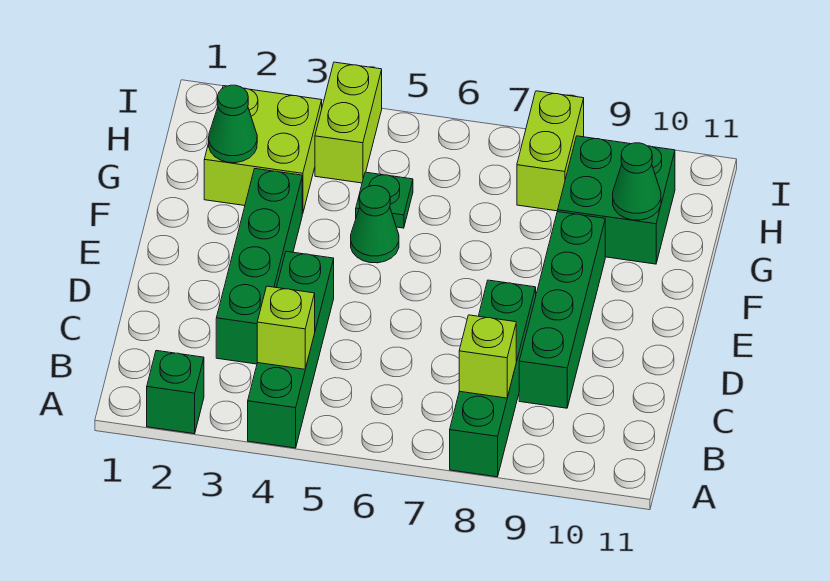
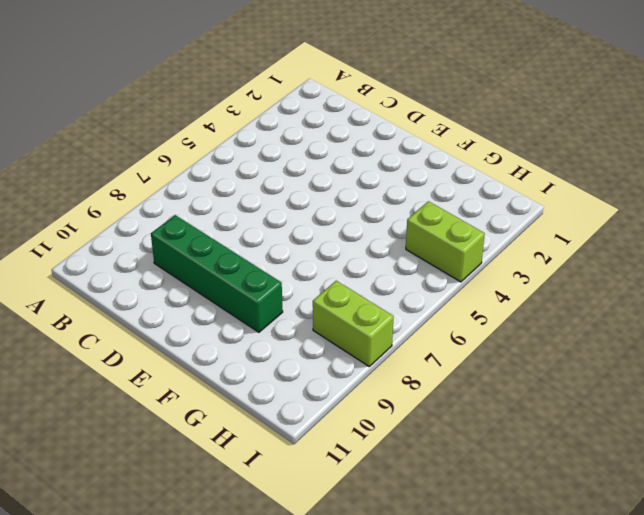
none -> green 1x1 brick [147,351,204,434]
none -> green 1x4 brick [248,251,334,448]
none -> green 1x4 brick [450,280,536,477]

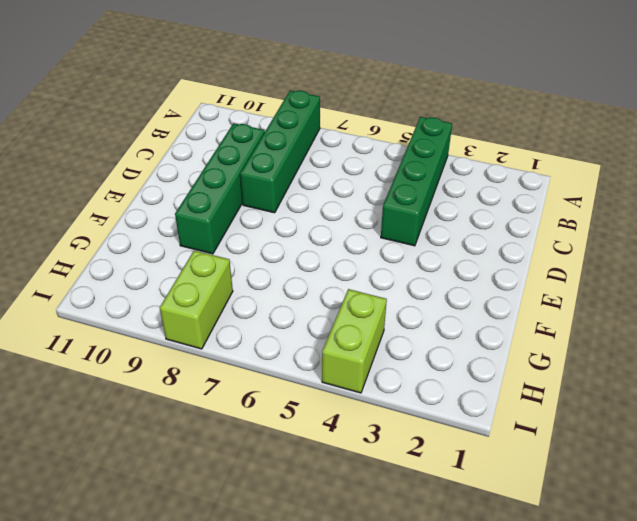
none -> green 1x1 brick [147,351,204,434]
none -> green 1x4 brick [216,169,302,364]
none -> green 1x1 cone [351,186,399,263]

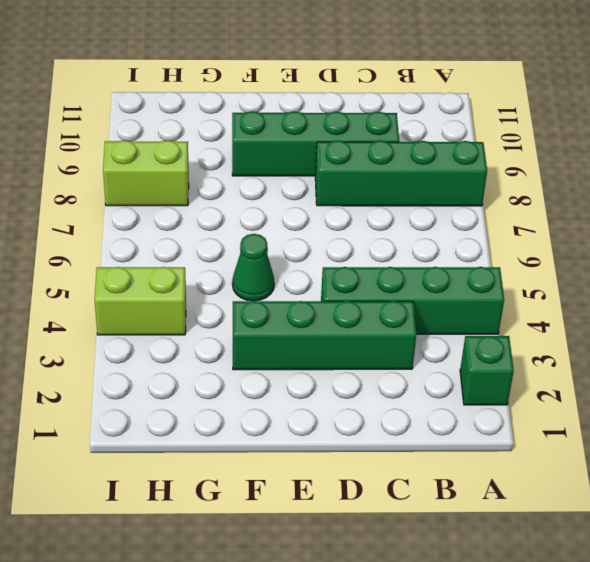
none -> lime 2x2 brick [204,86,322,214]
none -> green 1x1 plate [356,172,413,228]
none -> green 2x2 brick [558,136,675,264]

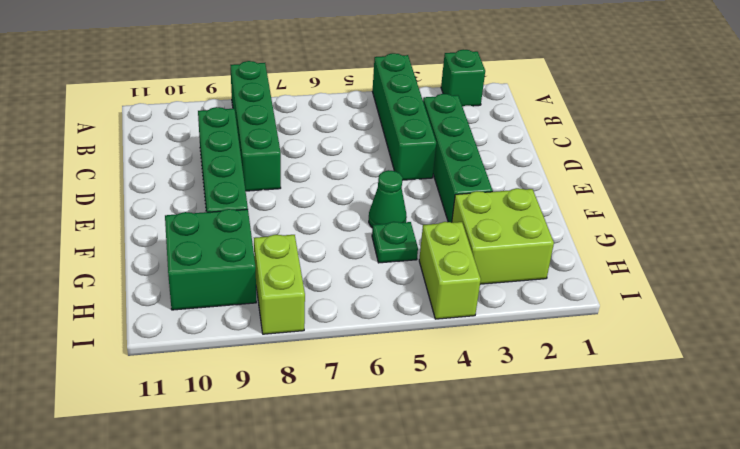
none -> lime 1x1 brick [257,286,315,369]
none -> lime 1x1 brick [459,315,516,398]
none -> green 1x1 cone [209,85,257,163]

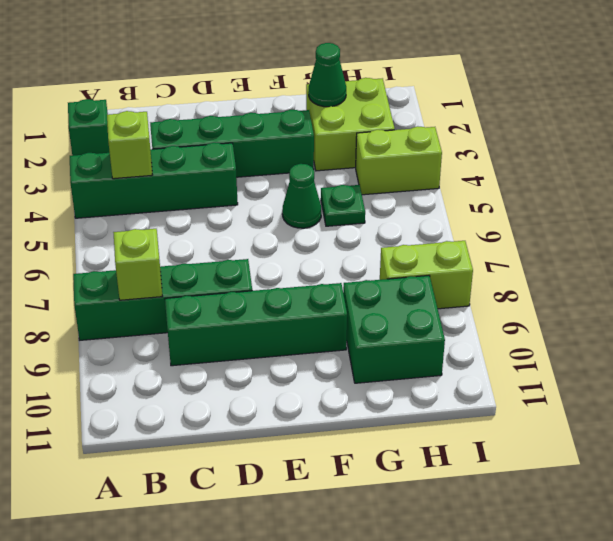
none -> green 1x1 cone [613,143,661,220]

